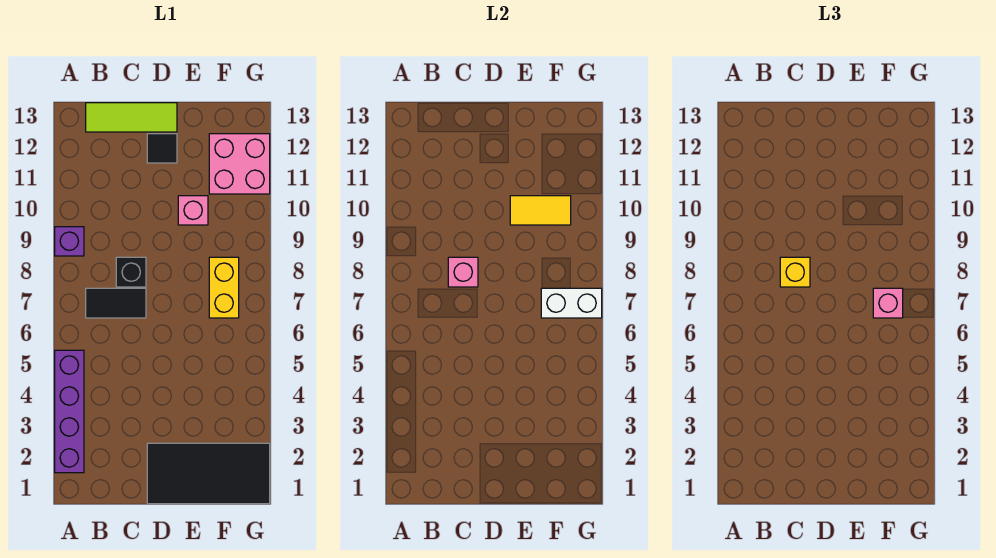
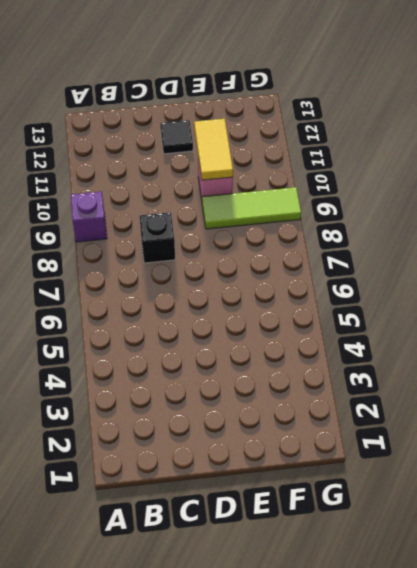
lime 1x3 tile [202,187,301,229] -> lime 1x3 tile moved to [86,103,177,132]
yellow 1x2 tile [194,119,233,180] -> yellow 1x2 tile turned to [510,196,571,225]
none -> purple 1x4 brick [55,350,84,473]
none -> black 1x2 tile [86,288,146,318]
none -> black 2x4 tile [147,443,270,504]

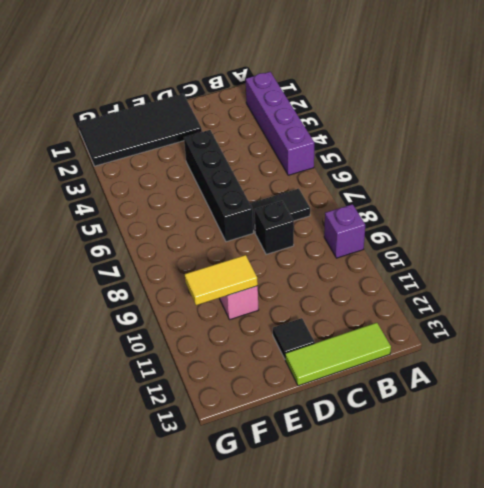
black 1x4 brick [184,130,253,242] -> none
none -> yellow 1x2 brick [209,257,239,318]
none -> pink 2x2 brick [209,134,270,194]
none -> pink 1x1 brick [448,257,478,287]

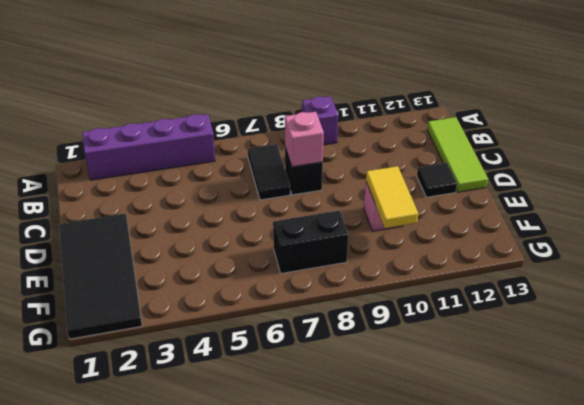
black 1x2 brick [273,211,349,274] -> yellow 1x2 brick [209,257,239,318]
none -> pink 2x2 brick [209,134,270,194]
none -> white 1x2 brick [541,288,602,318]
none -> yellow 1x1 brick [780,257,810,287]

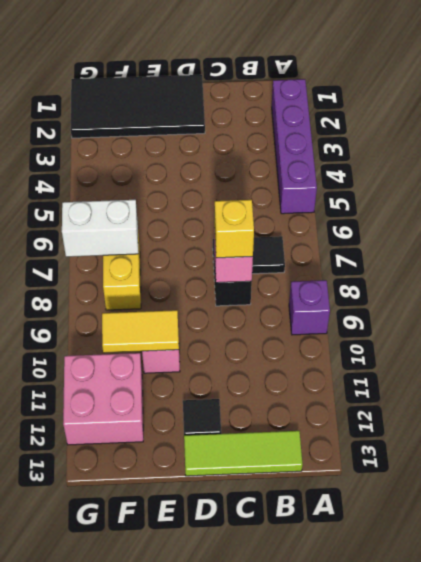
none -> pink 1x1 brick [873,288,903,318]

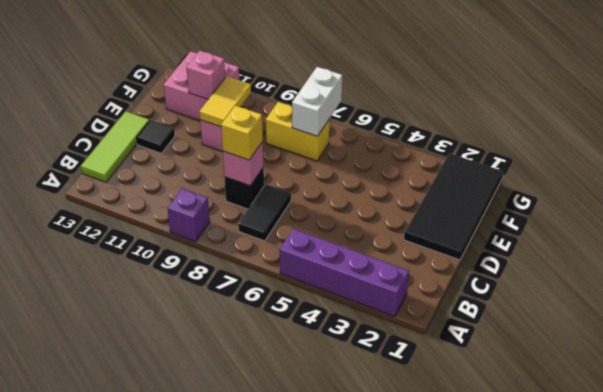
pink 1x1 brick [186,51,225,99] -> pink 1x1 brick moved to [873,288,903,318]

